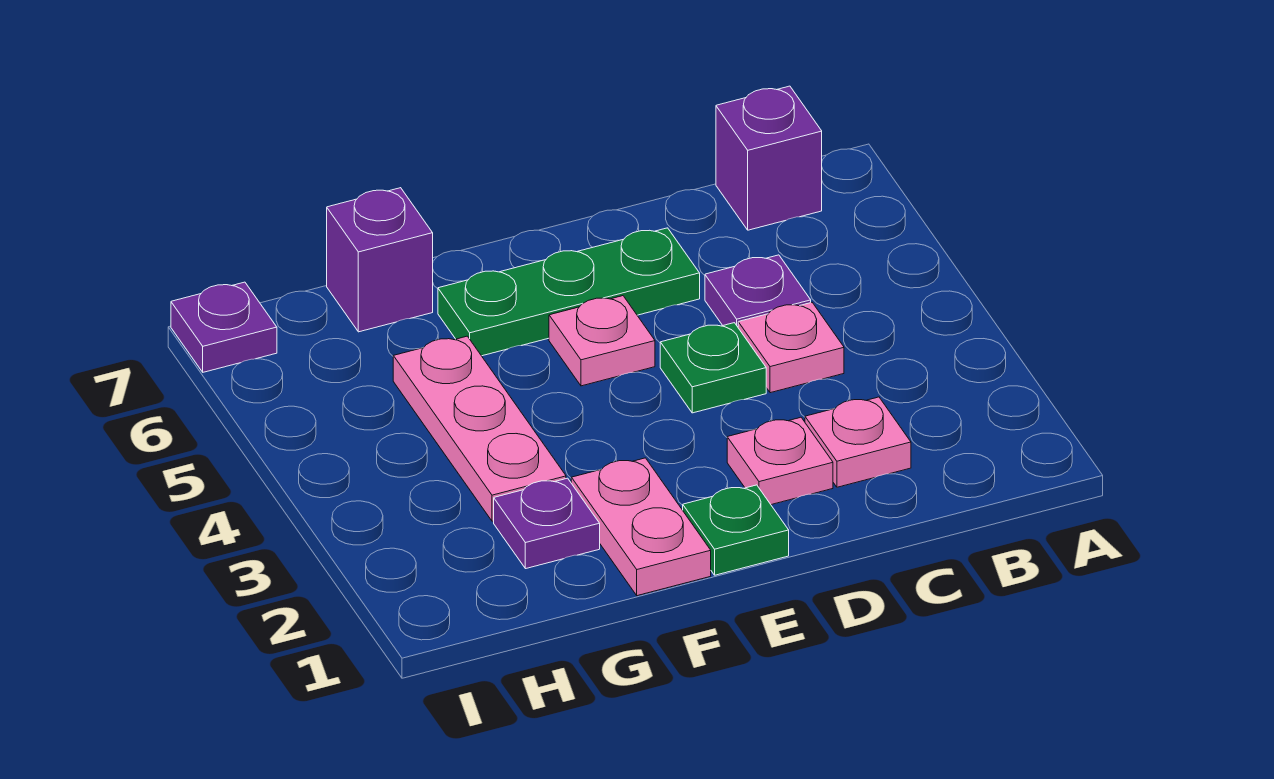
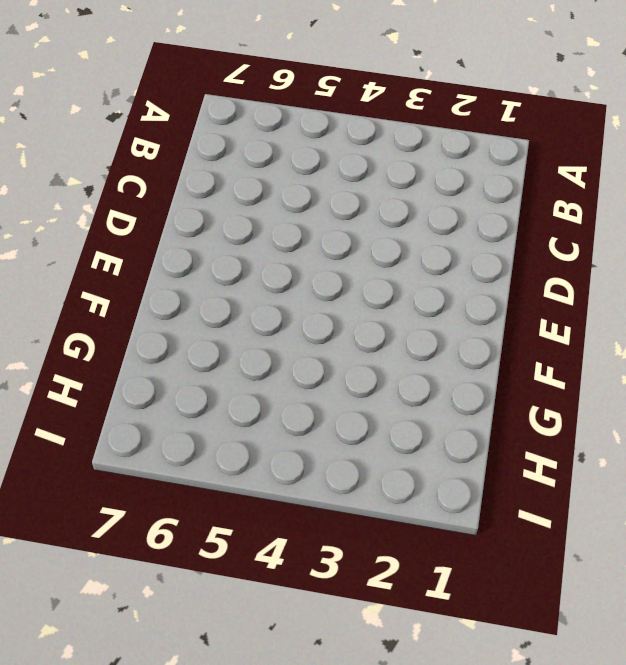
none -> purple 1x1 brick [716,86,822,230]
none -> pink 1x1 plate [805,397,911,487]
none -> pink 1x1 plate [738,302,844,393]

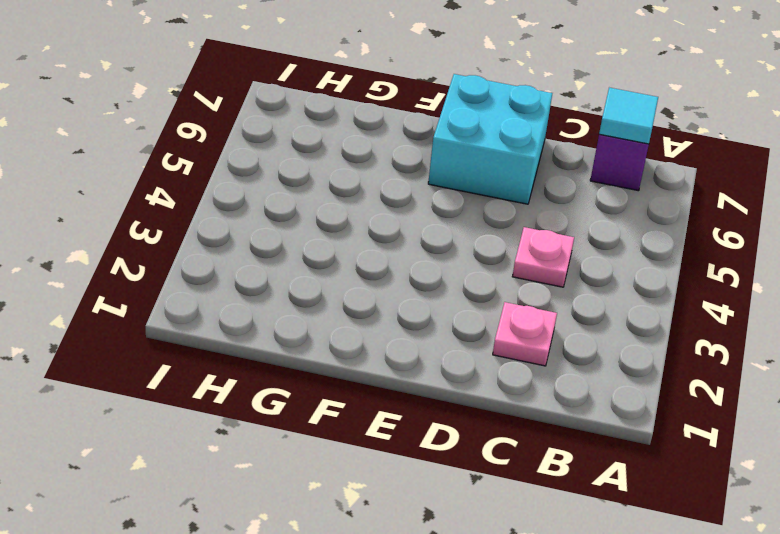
cyan 1x1 tile [599,88,658,144] -> none
cyan 2x2 brick [428,74,552,204] -> green 1x3 plate [438,228,700,356]
none -> purple 1x1 plate [705,255,811,327]
none -> pink 1x1 plate [727,417,833,505]
none -> green 1x1 plate [660,323,766,413]

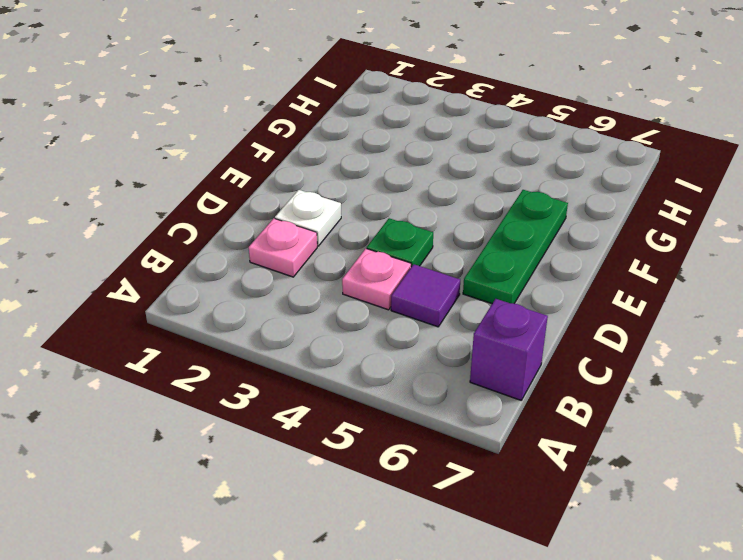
purple 1x1 tile [391,264,460,327] -> purple 1x1 plate [705,255,811,327]
white 1x1 plate [275,190,341,246] -> pink 1x1 plate [727,417,833,505]
none -> green 1x1 plate [683,485,789,575]
none -> pink 1x1 plate [549,296,655,386]
none -> pink 1x2 plate [571,458,711,596]

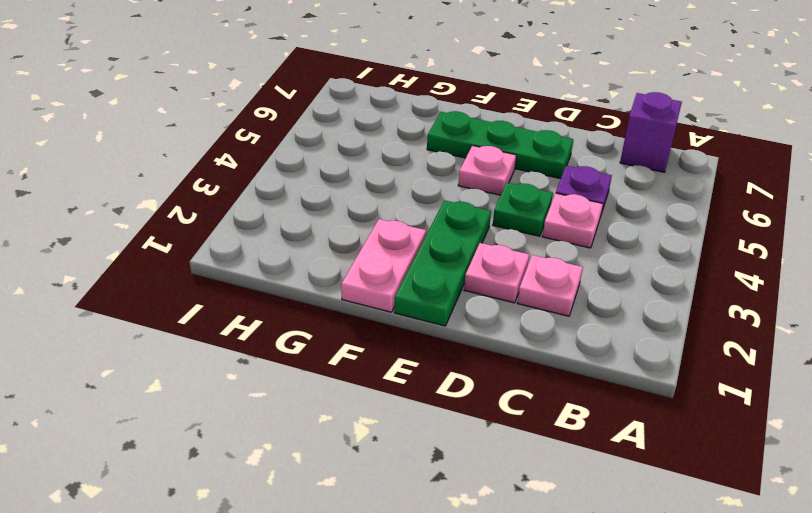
green 1x3 plate [394,200,491,326] -> green 1x1 plate [683,485,789,575]
none -> purple 1x1 plate [494,478,600,569]
none -> pink 1x3 plate [393,336,566,521]
none -> purple 1x1 brick [327,188,433,332]

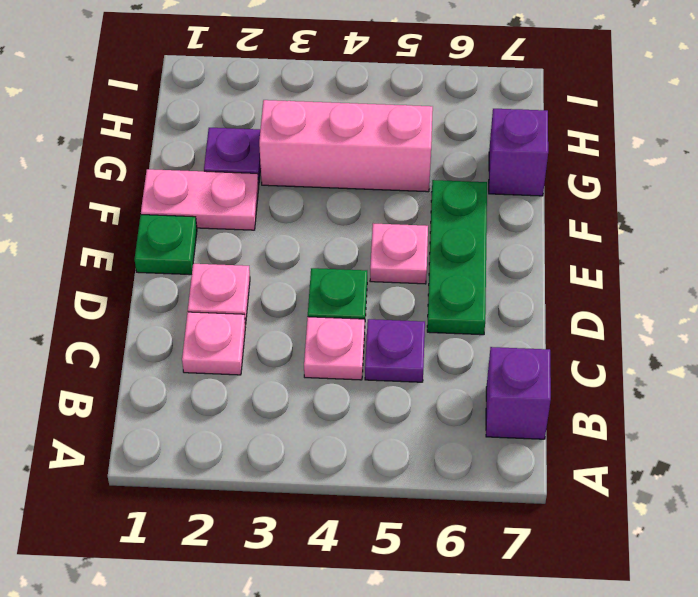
pink 1x3 brick [259,100,433,192] -> pink 1x3 plate [393,336,566,521]
none -> purple 1x1 plate [171,282,277,372]

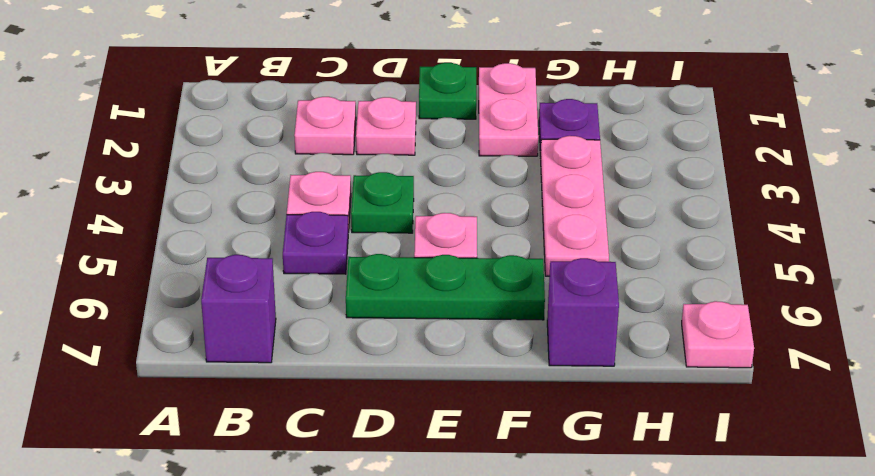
pink 1x1 plate [682,301,754,368] -> purple 1x1 plate [171,282,277,372]

